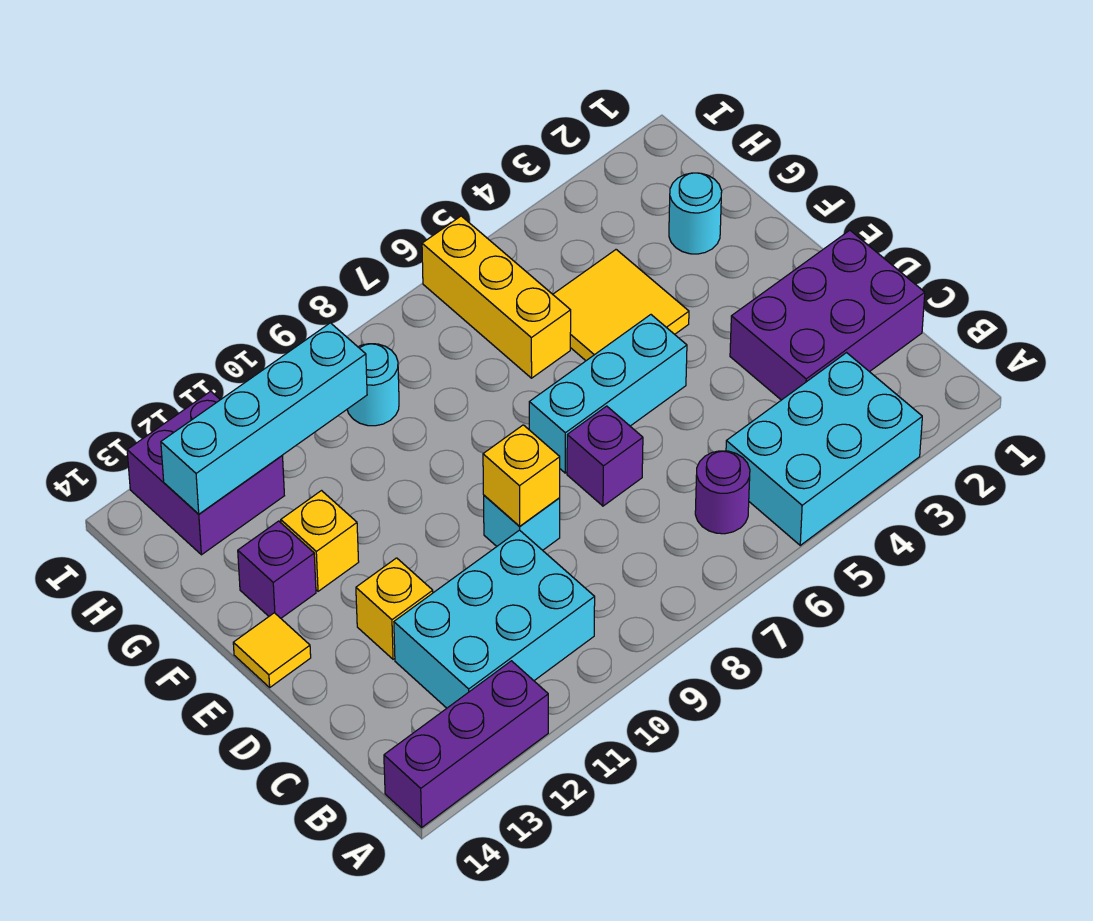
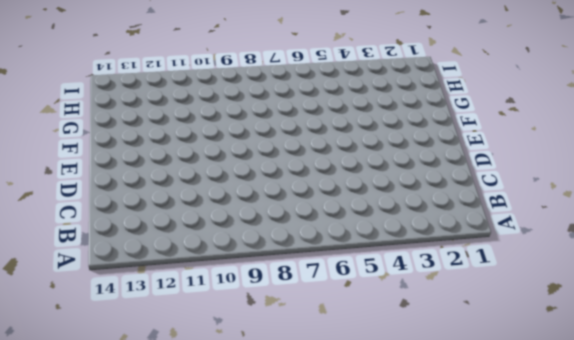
none -> cyan 2x3 brick [726,353,922,545]
none -> purple 1x3 brick [384,661,548,827]
none -> purple 1x1 round brick [695,451,750,534]

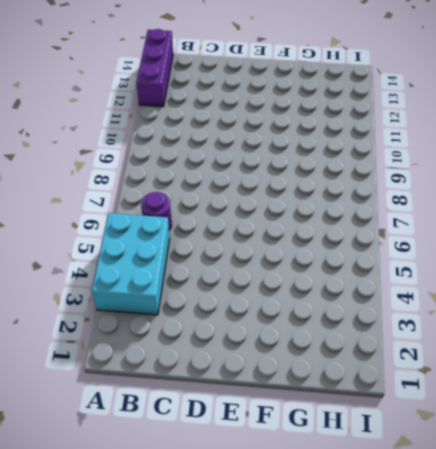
none -> cyan 2x3 brick [394,530,595,708]
none -> purple 2x3 brick [730,230,925,400]
none -> purple 1x1 brick [567,406,643,506]

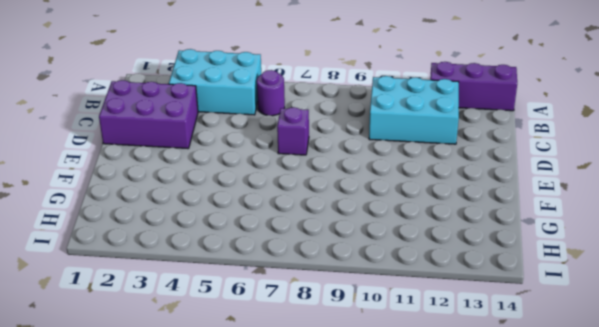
none -> cyan 1x1 brick [484,495,560,550]
none -> yellow 1x1 brick [356,558,433,659]
none -> cyan 1x3 brick [529,315,687,473]

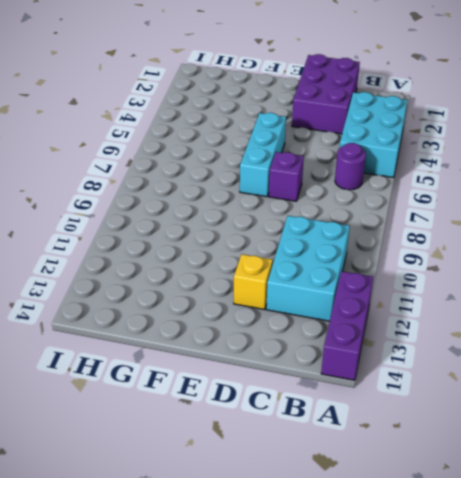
none -> cyan 1x1 brick [484,495,560,550]
none -> yellow 1x1 tile [233,613,311,687]
none -> yellow 2x2 tile [553,250,689,361]

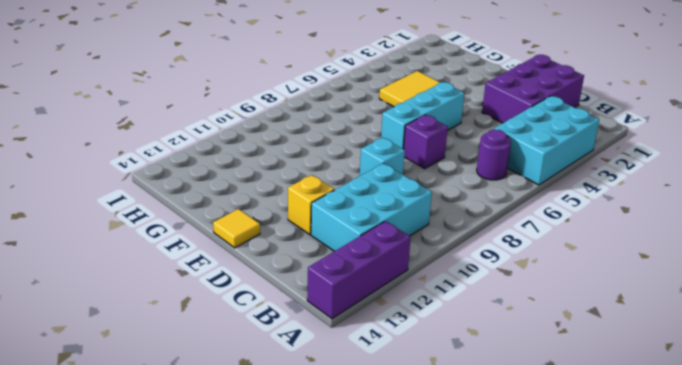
none -> yellow 1x1 brick [281,491,359,591]
none -> purple 1x1 brick [238,521,316,618]
none -> cyan 1x1 round brick [669,173,722,254]

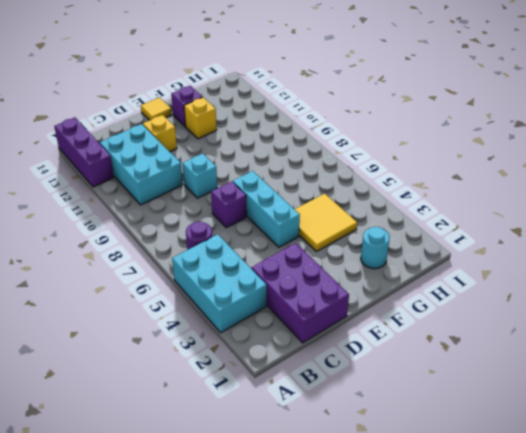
none -> yellow 1x3 brick [422,216,571,378]
none -> cyan 1x1 round brick [347,344,399,426]
none -> purple 2x2 brick [127,391,284,555]

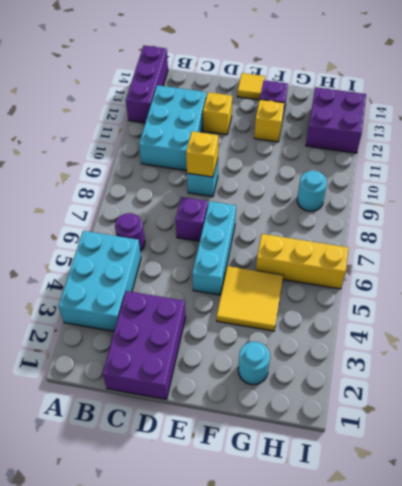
none -> cyan 1x4 brick [161,323,367,514]

